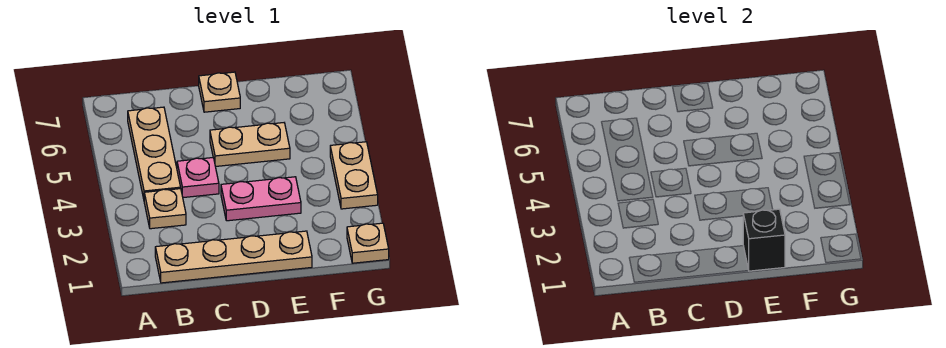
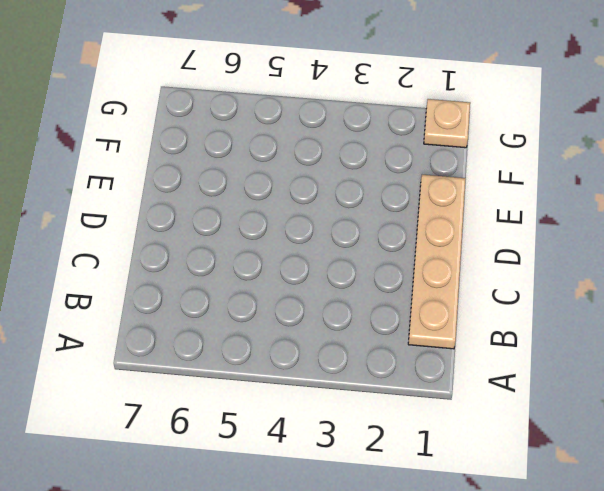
none -> tan 1x1 plate [144,189,186,229]
none -> tan 1x3 plate [128,107,181,199]

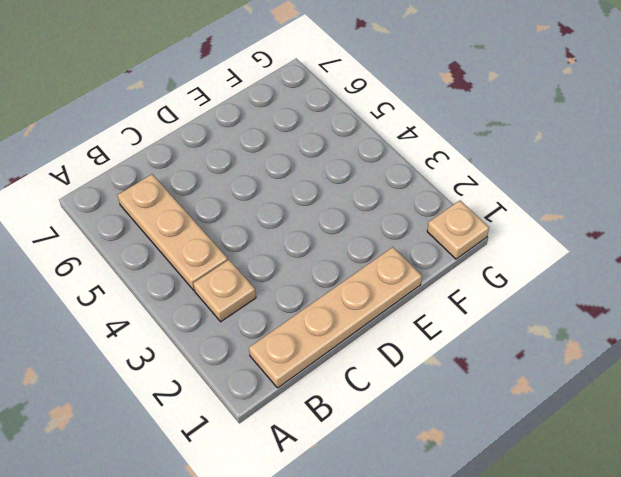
none -> pink 1x1 plate [177,158,219,198]
none -> pink 1x2 plate [221,177,301,221]

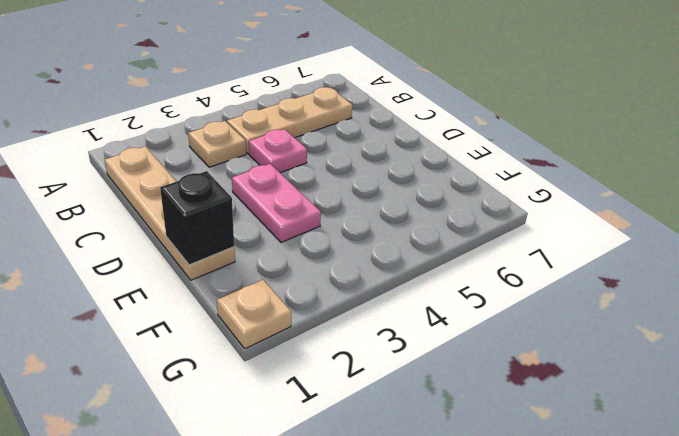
none -> tan 1x2 plate [210,123,290,167]
none -> tan 1x1 plate [199,72,240,112]

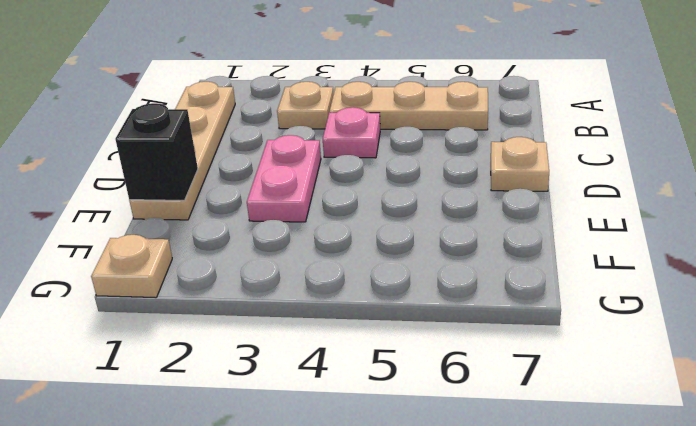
none -> tan 1x2 plate [210,123,290,167]
none -> tan 1x2 plate [330,142,378,209]

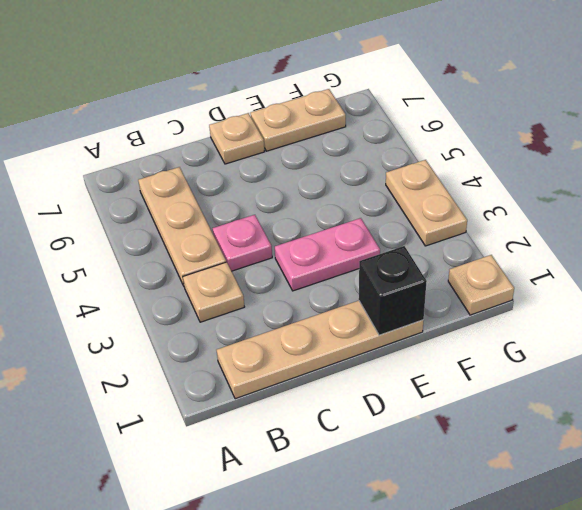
tan 1x2 plate [250,89,346,151] -> tan 1x2 plate moved to [210,123,290,167]

